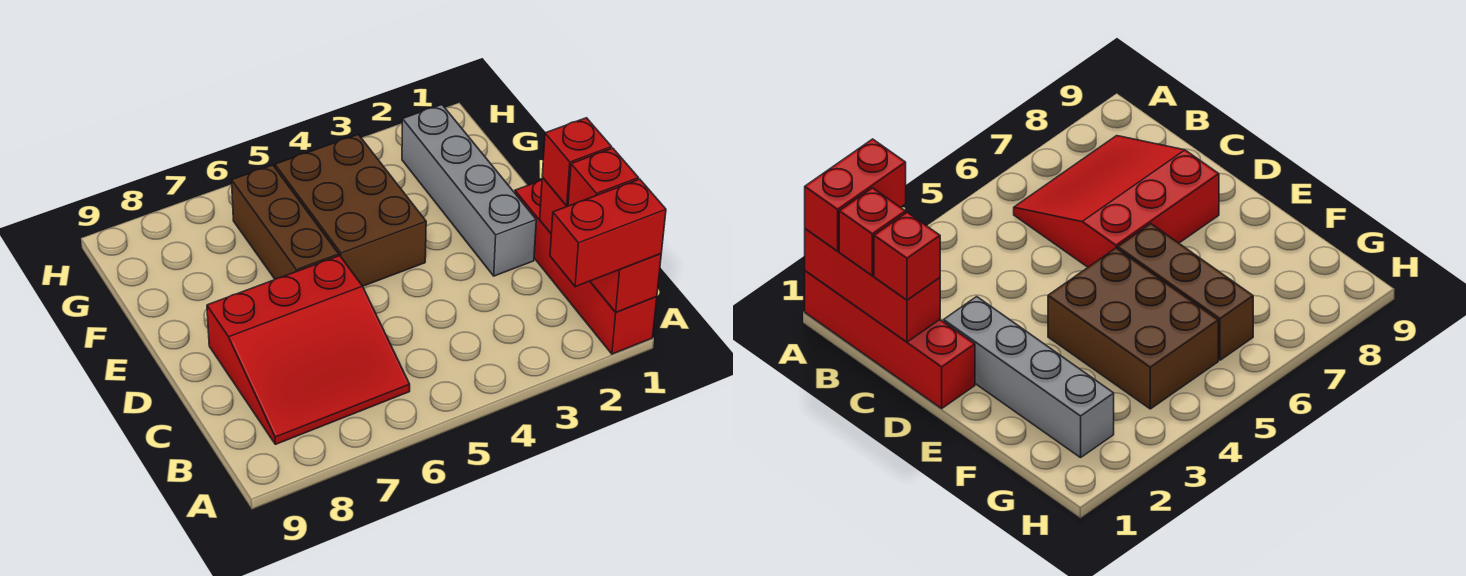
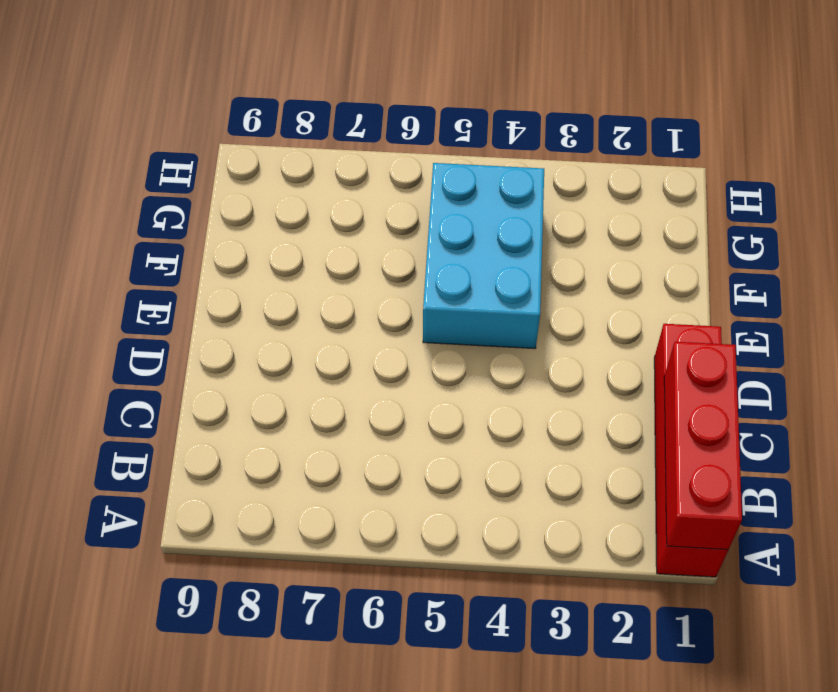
cyan 2x3 brick [423,163,544,349] -> brown 2x3 brick [275,134,426,286]
none -> red 3x3 slope [207,256,410,444]
none -> grey 1x4 brick [402,105,536,276]

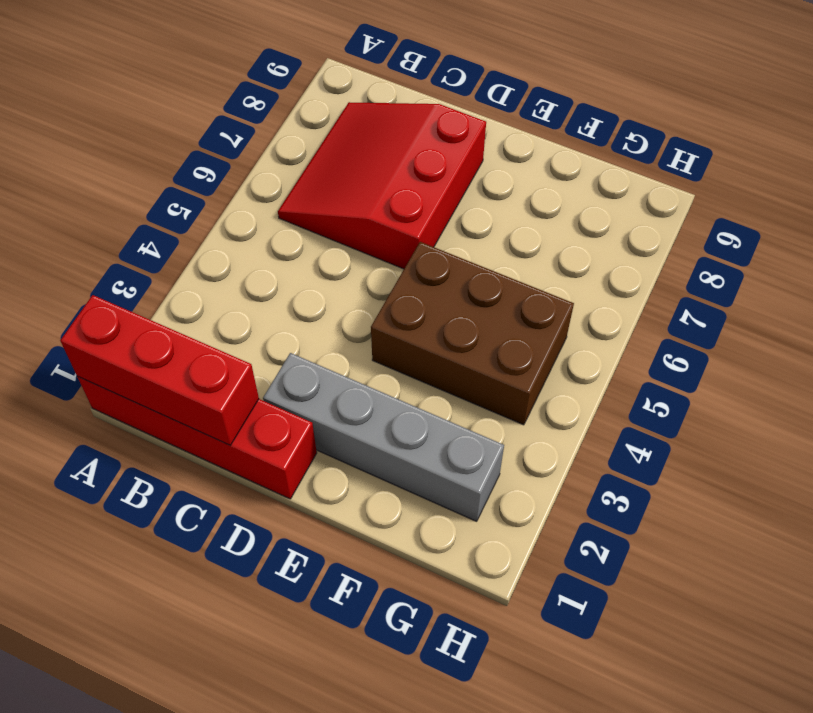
none -> brown 1x3 brick [232,165,339,279]
none -> red 1x2 brick [550,179,666,287]

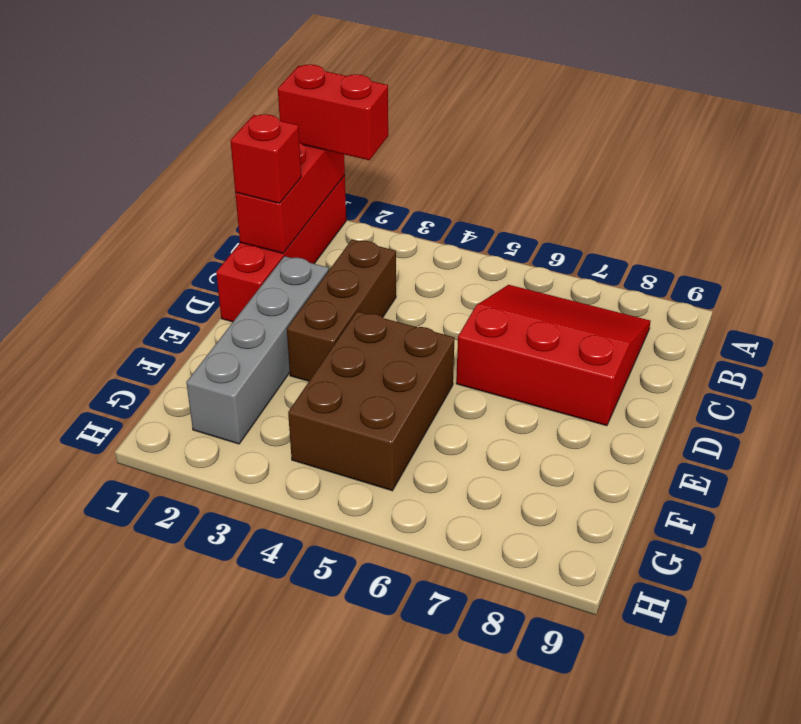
brown 1x3 brick [287,240,396,381] -> brown 1x3 brick moved to [232,165,339,279]
none -> red 1x1 brick [568,148,638,206]

